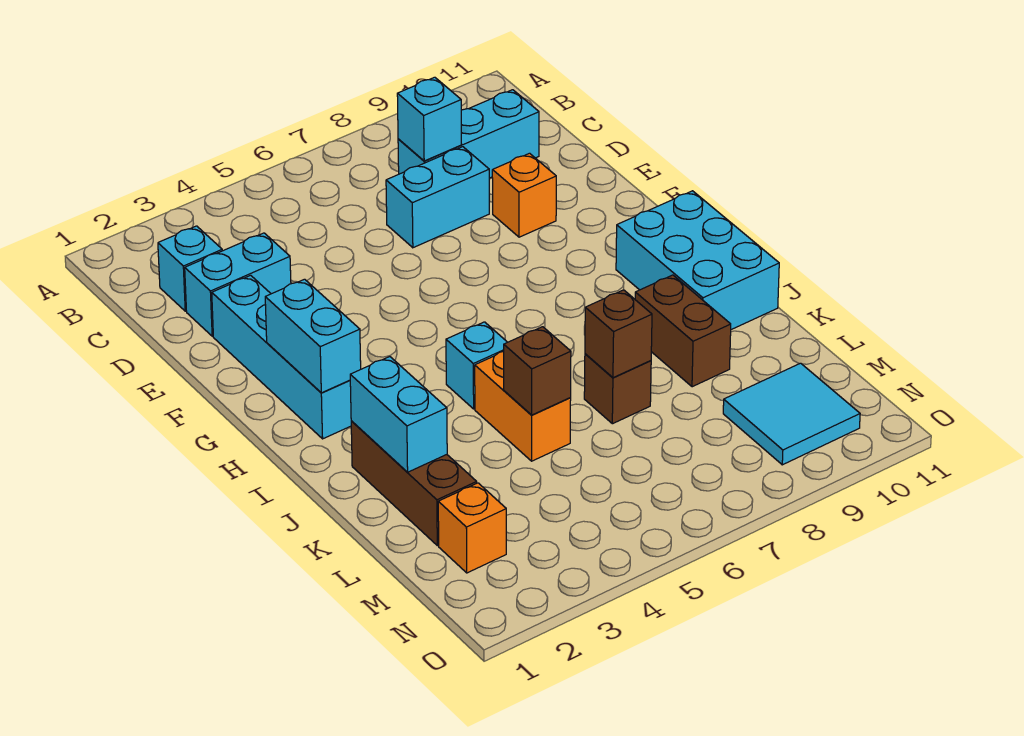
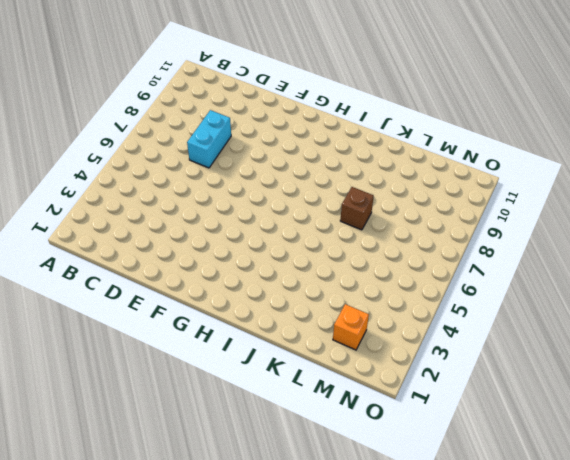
none -> cyan 1x1 brick [158,226,222,311]
none -> cyan 1x3 brick [398,90,539,178]
none -> cyan 1x2 brick [185,233,291,336]

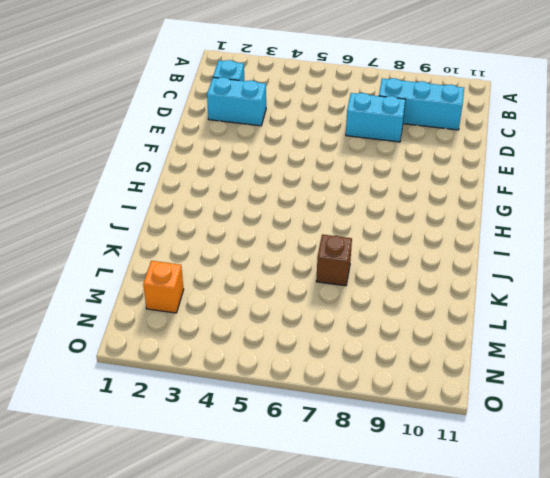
none -> cyan 1x4 brick [212,275,351,439]
none -> orange 1x1 brick [492,153,556,237]
none -> cyan 2x3 brick [616,191,779,330]

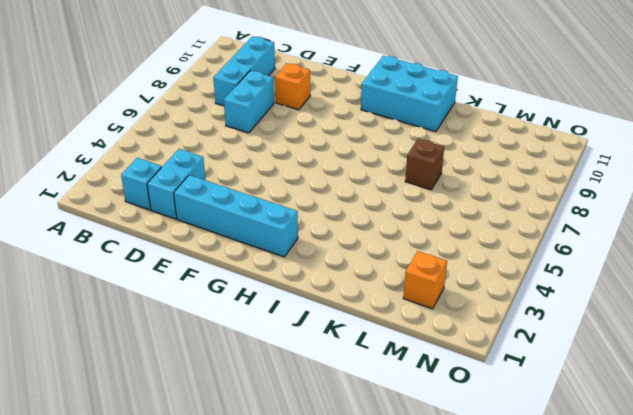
none -> cyan 1x1 brick [446,322,507,409]
none -> brown 1x3 brick [351,421,477,546]
none -> orange 1x2 brick [475,351,571,461]

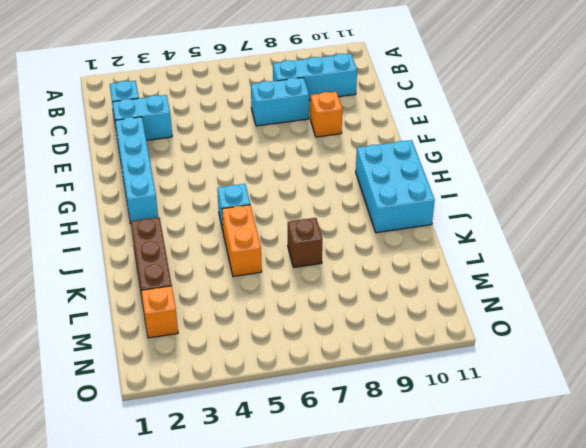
none -> brown 1x2 brick [635,275,731,387]
none -> cyan 2x2 tile [723,363,860,465]
none -> cyan 1x1 brick [397,77,462,161]

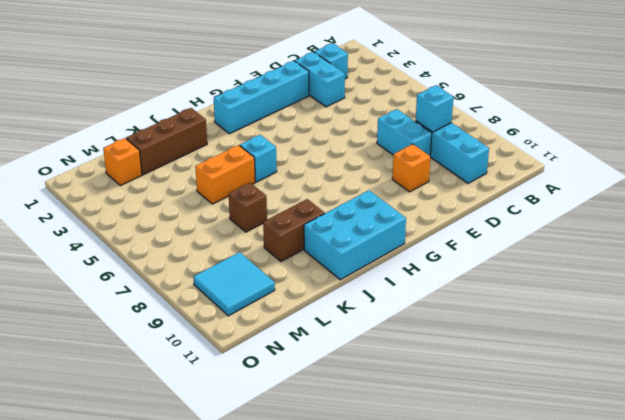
none -> cyan 1x2 brick [265,279,361,393]
none -> cyan 1x2 brick [350,357,447,472]
none -> brown 1x1 brick [504,327,571,415]

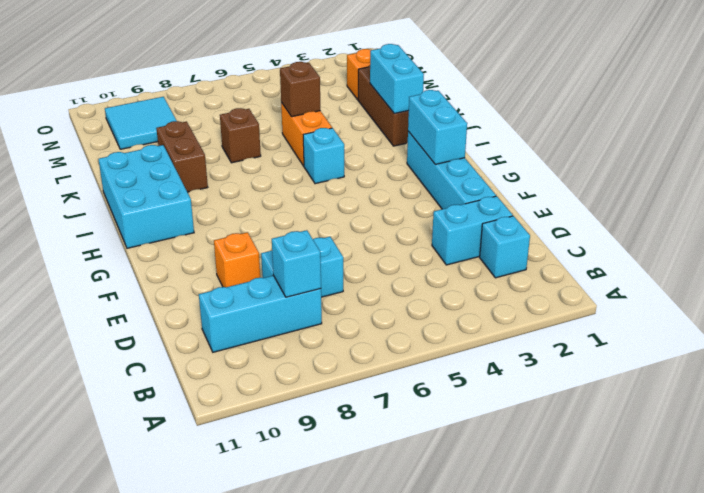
none -> brown 1x1 brick [585,290,652,378]

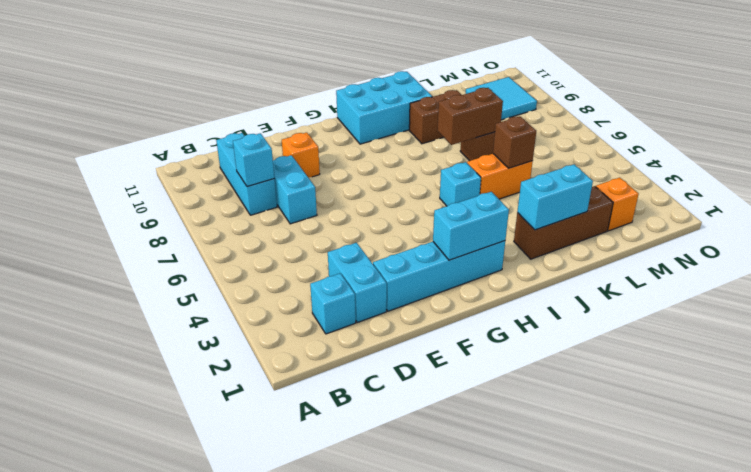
brown 1x2 brick [437,88,503,145] -> brown 1x1 brick [585,290,652,378]

